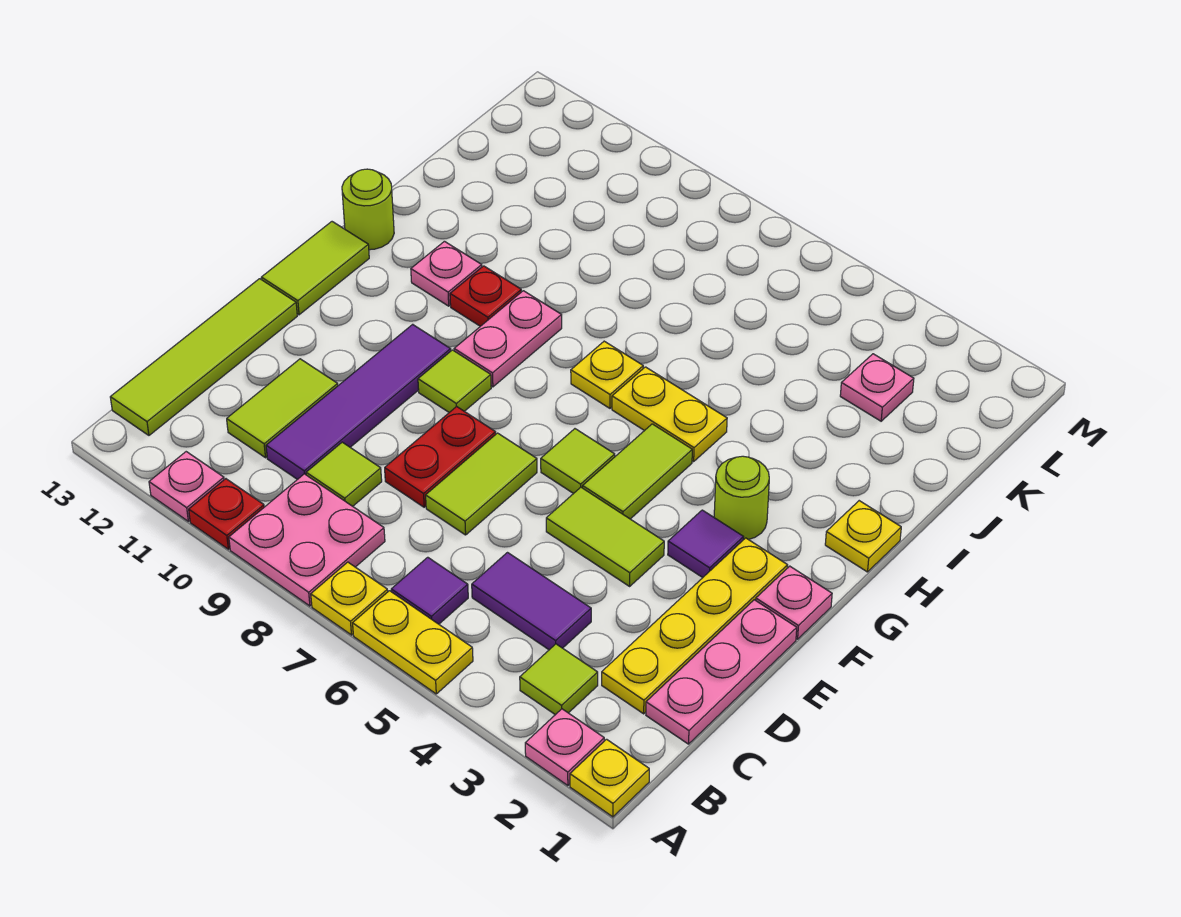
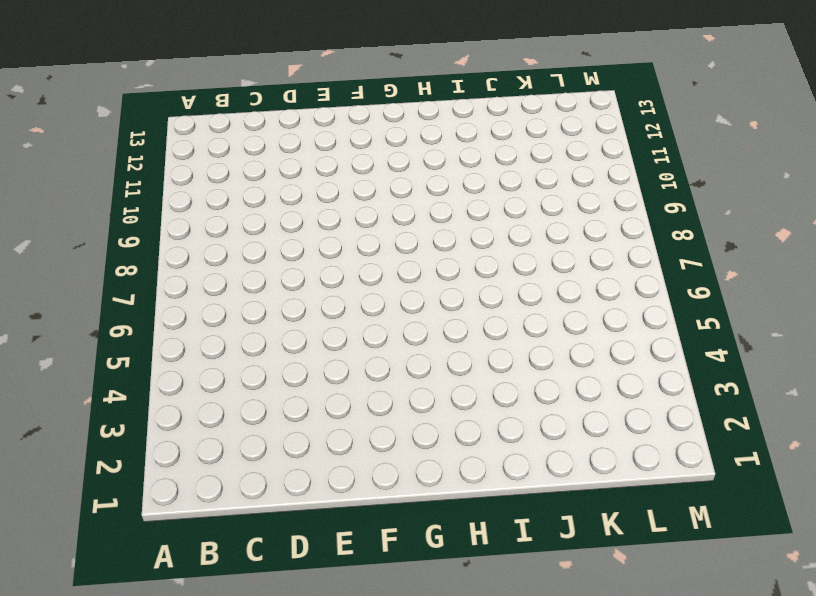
none -> yellow 1x1 plate [570,739,649,817]
none -> pink 1x1 plate [525,709,604,786]
none -> yellow 1x2 plate [353,591,473,694]
none -> yellow 1x1 plate [311,562,388,635]

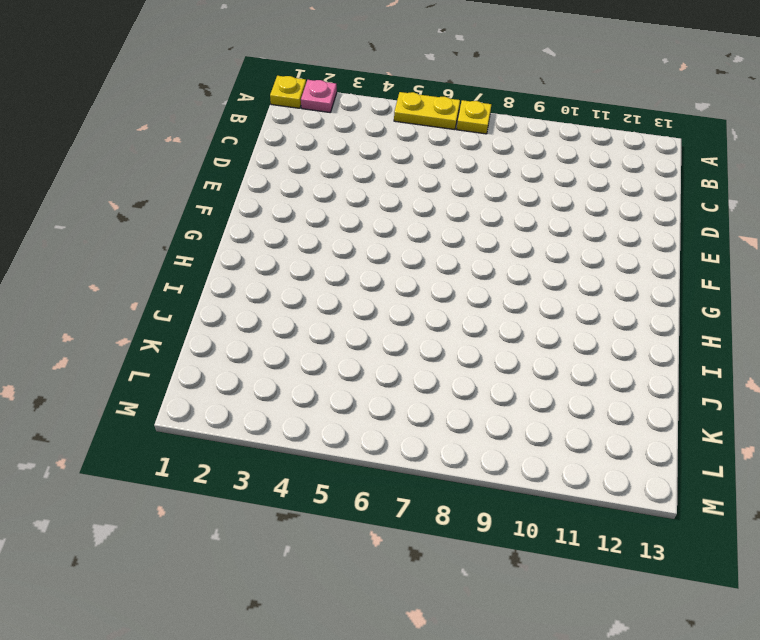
none -> pink 2x2 plate [229,474,385,606]
none -> red 1x1 plate [189,479,264,549]
none -> pink 1x1 plate [149,452,224,521]
none -> lime 1x1 tile [520,644,598,715]

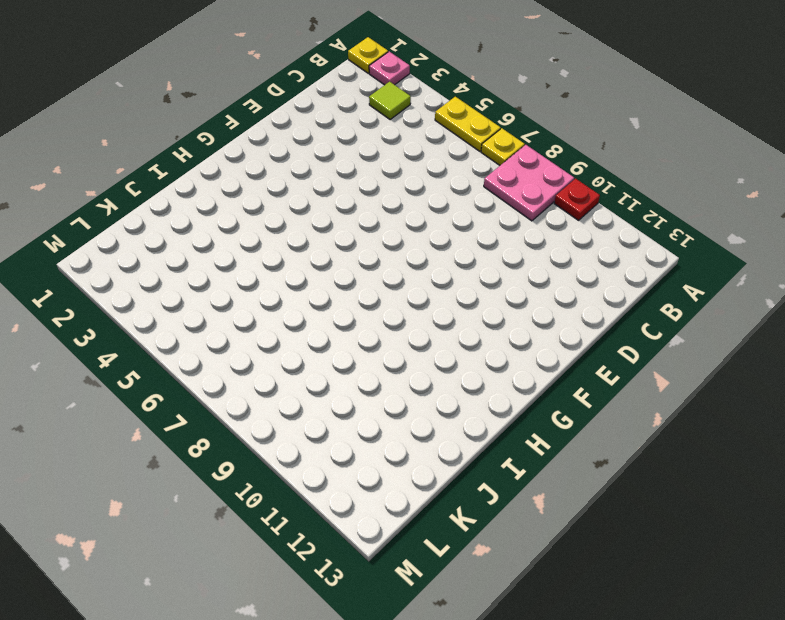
none -> pink 1x1 plate [149,452,224,521]
none -> purple 1x1 tile [391,557,468,624]
none -> lime 1x4 tile [110,279,297,435]
none -> pink 1x3 plate [646,600,797,744]

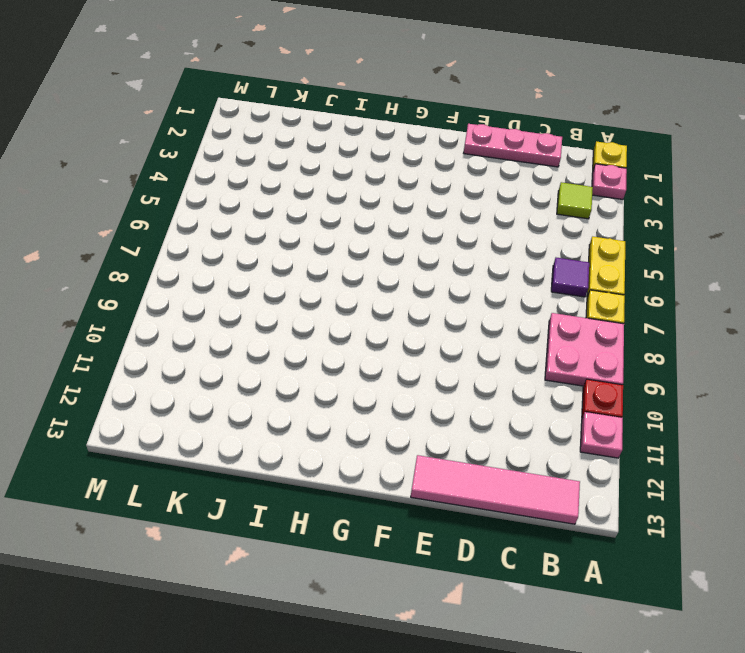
pink 1x4 tile [411,455,580,524] -> lime 1x4 tile [110,279,297,435]
none -> yellow 1x4 plate [602,538,788,714]
none -> purple 1x2 tile [472,553,591,650]
none -> lime 1x1 tile [306,442,382,506]
none -> purple 1x4 tile [266,324,451,480]

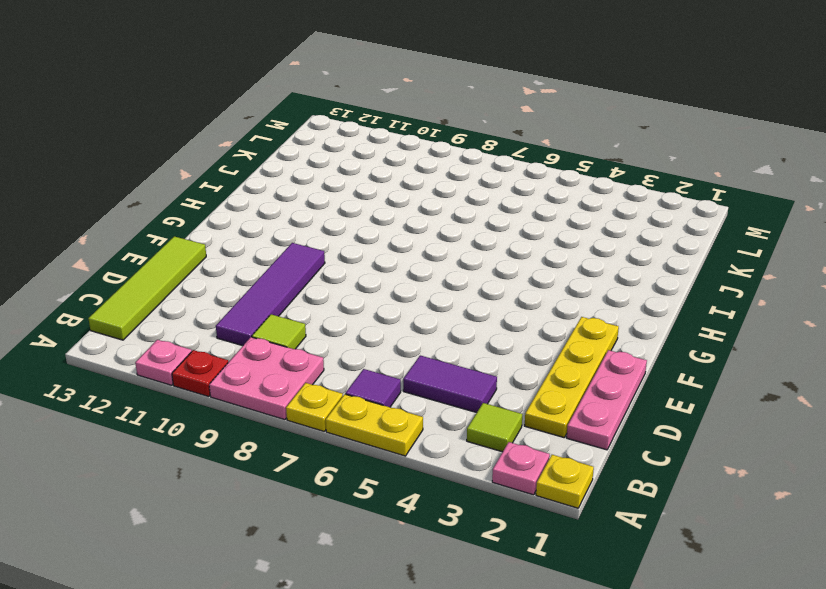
none -> lime 1x2 tile [227,359,338,458]
none -> lime 1x2 tile [426,433,537,535]
none -> red 1x2 plate [385,406,496,507]
none -> lime 1x2 tile [546,487,664,586]

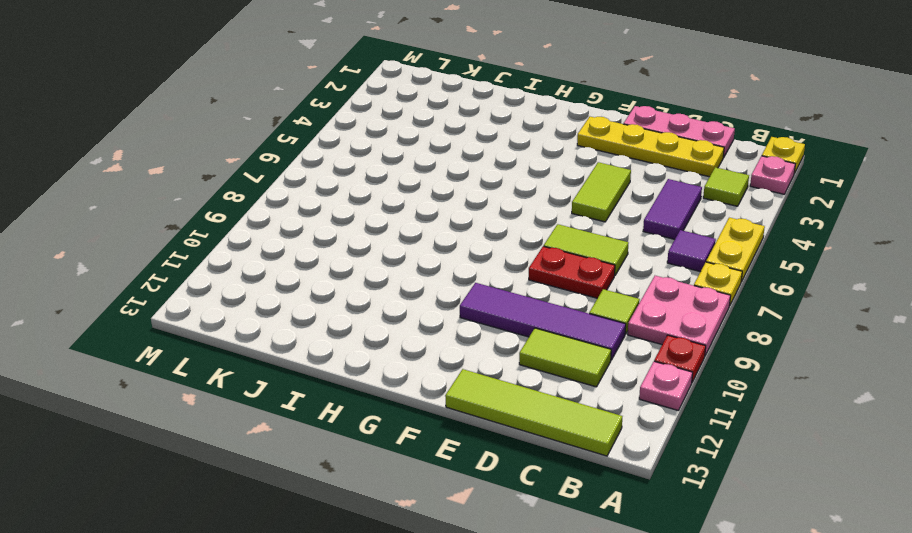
none -> pink 1x1 plate [756,566,832,639]
none -> purple 1x1 tile [668,510,743,578]
none -> lime 1x2 tile [583,424,692,519]
none -> lime 1x1 tile [541,429,615,494]

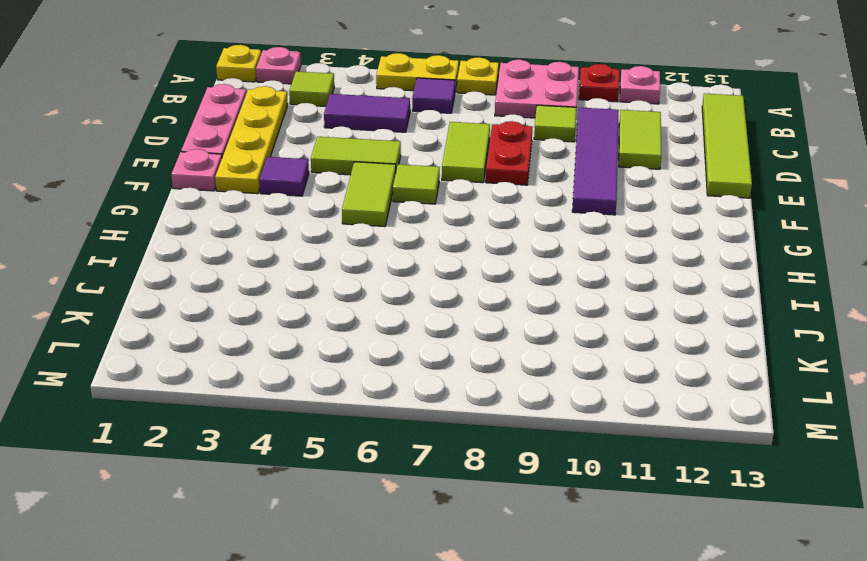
none -> lime 1x1 tile [418,350,491,412]
none -> lime 1x2 tile [261,222,369,315]
none -> lime 1x1 round brick [714,456,769,540]
none -> pink 1x2 plate [454,291,562,387]

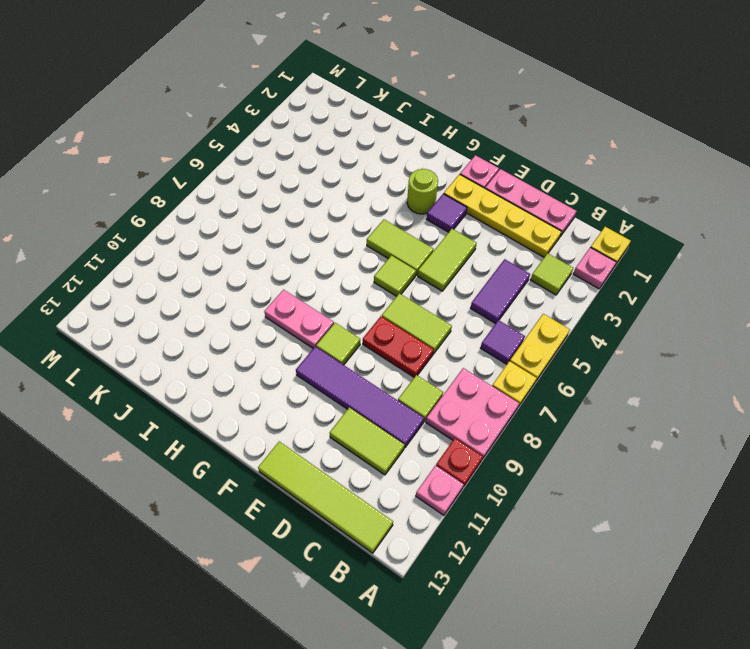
none -> lime 1x2 tile [261,222,369,315]
none -> yellow 1x1 plate [825,501,901,572]
none -> yellow 1x2 plate [612,367,727,462]
none -> yellow 1x1 plate [571,341,643,408]

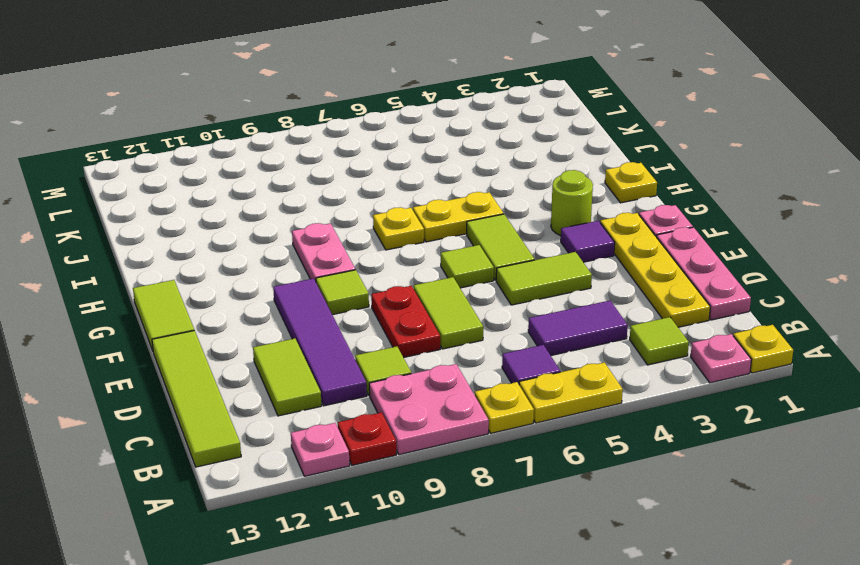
none -> red 1x1 plate [450,266,521,326]
none -> pink 1x1 plate [411,241,482,306]
none -> lime 1x1 round brick [342,169,394,250]
none -> pink 1x1 plate [840,354,914,421]

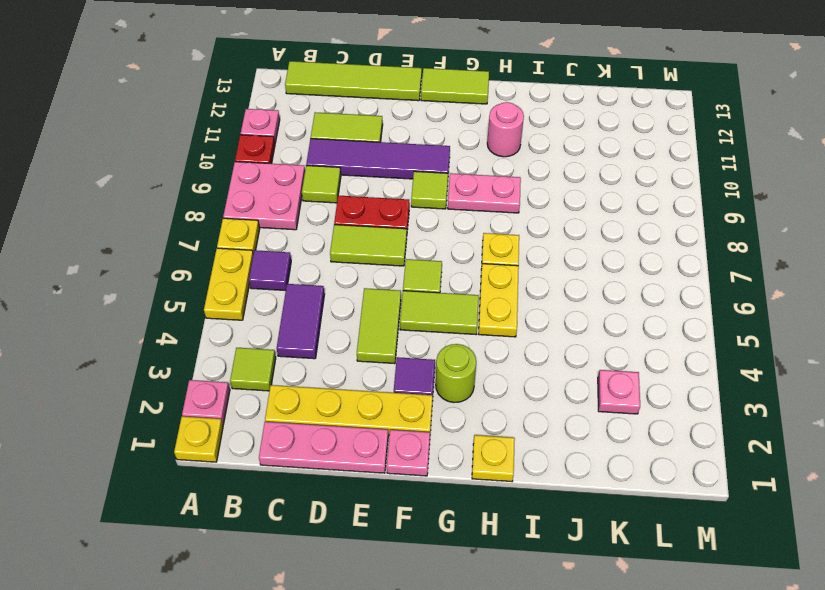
pink 1x1 round brick [487,102,524,157] -> pink 1x1 plate [411,241,482,306]
none -> red 1x1 plate [450,266,521,326]
none -> lime 1x1 round brick [342,169,394,250]

